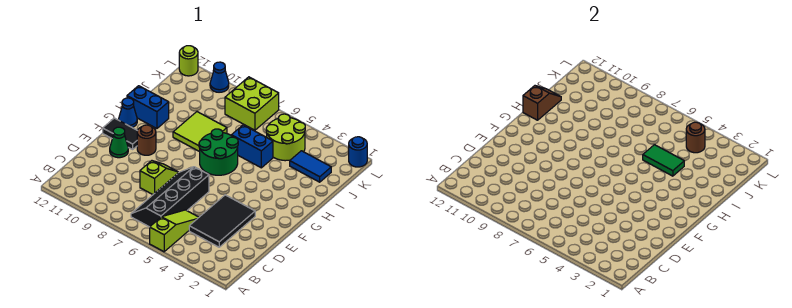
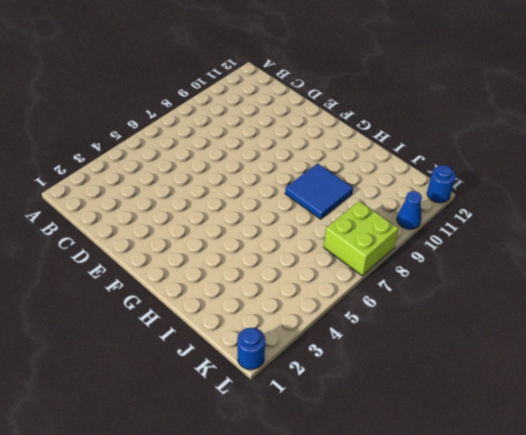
blue 2x2 tile [285,164,353,219] -> lime 2x2 tile [173,112,227,152]
blue 1x1 round brick [427,165,456,203] -> lime 1x1 round brick [179,46,198,76]
none -> lime 1x3 slope [150,210,199,252]
none -> black 2x4 slope [131,167,209,227]
none -> black 2x3 tile [189,195,255,247]

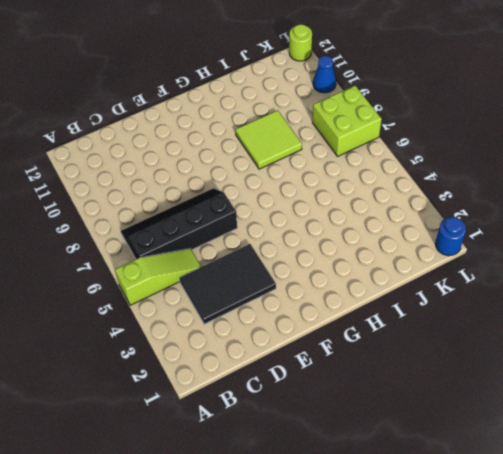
none -> lime 1x2 slope [140,161,178,194]
none -> green 1x1 cone [110,127,128,158]
none -> brown 1x1 round brick [137,125,156,155]

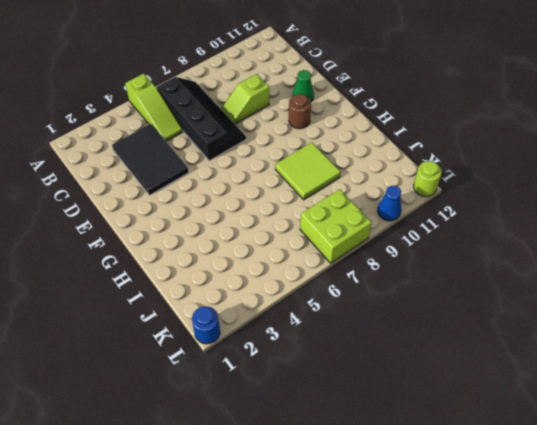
lime 1x2 slope [221,74,269,124] -> lime 1x2 slope turned to [140,161,178,194]
none -> black 1x2 tile [103,118,137,149]
none -> green 2x2 round brick [199,129,238,175]
none -> blue 1x1 cone [119,98,137,128]

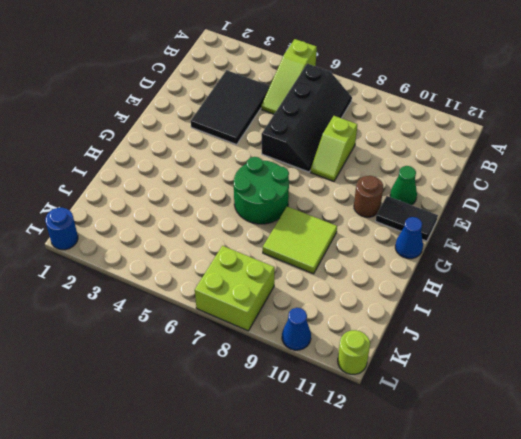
none -> blue 1x2 brick [127,86,169,128]
none -> blue 1x2 brick [231,125,273,168]
none -> blue 1x2 tile [290,151,331,182]

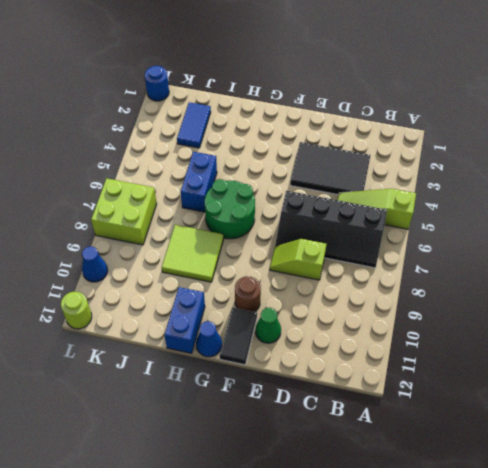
none -> lime 2x2 round brick [266,114,305,161]
none -> brown 1x2 slope [523,86,561,120]
none -> green 1x2 tile [643,145,684,176]

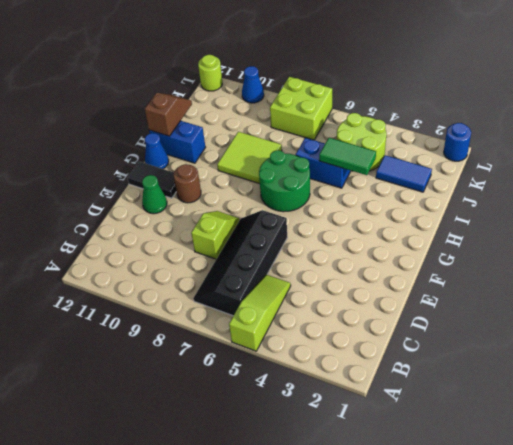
none -> black 2x3 tile [189,195,255,247]
none -> brown 1x1 round brick [686,122,705,153]

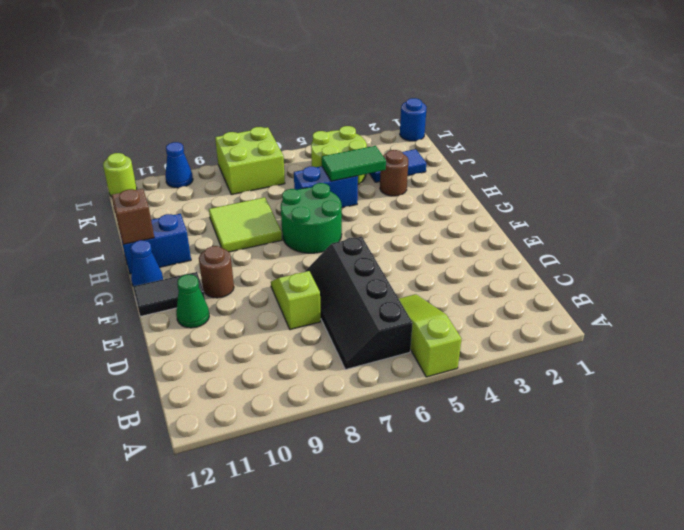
brown 1x1 round brick [380,150,408,196] -> brown 1x1 round brick moved to [686,122,705,153]
none -> black 2x3 tile [189,195,255,247]

